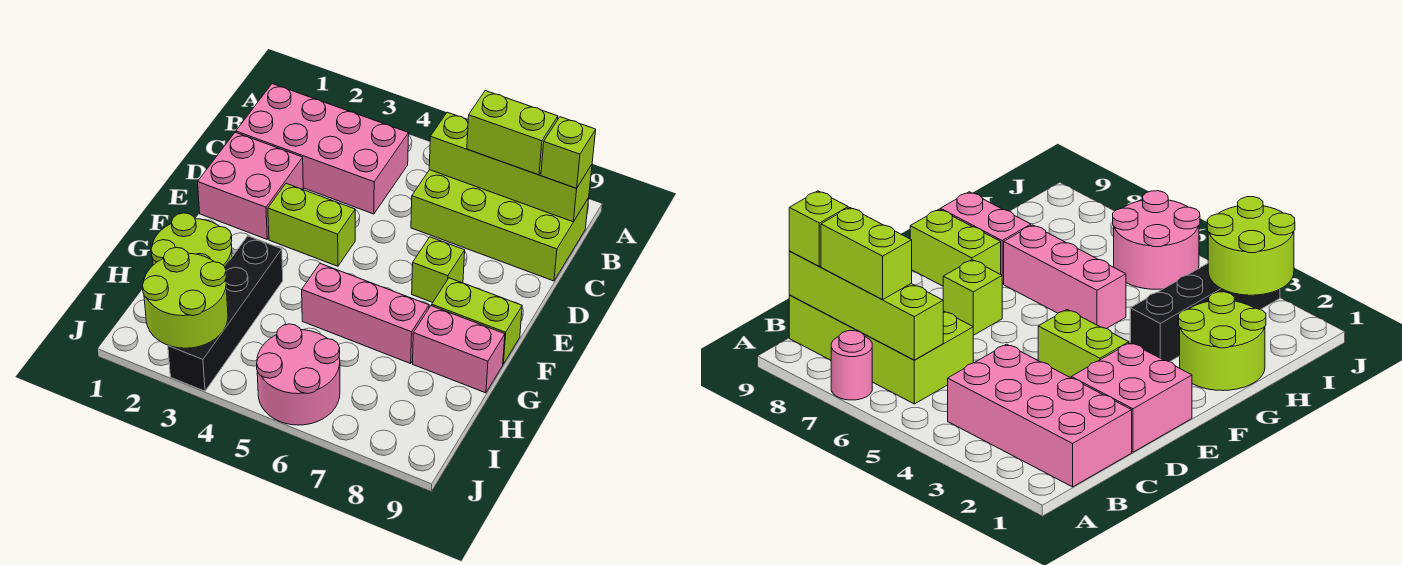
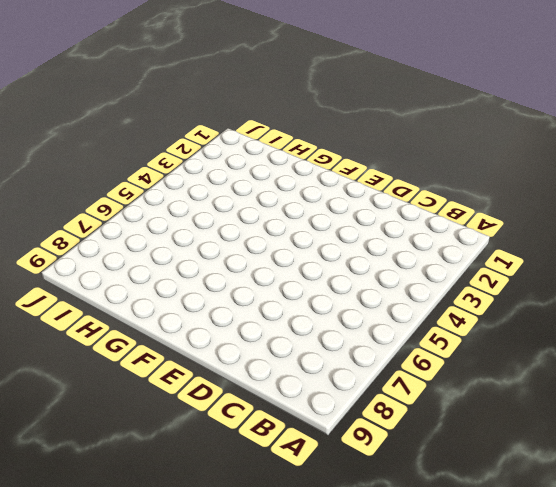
none -> pink 1x1 round brick [831,331,872,400]
none -> pink 2x4 brick [236,84,409,214]
none -> lime 2x4 brick [411,170,589,281]

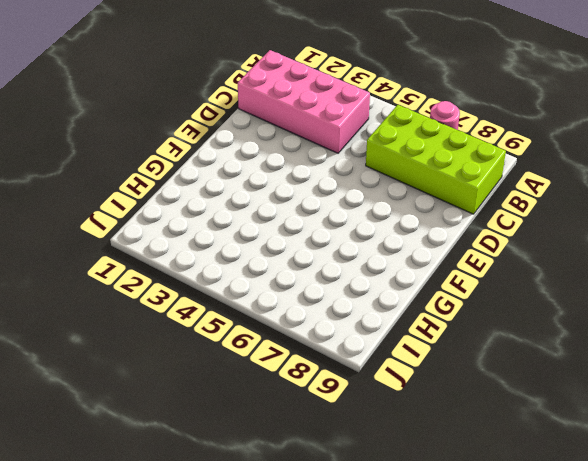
none -> pink 2x2 brick [198,132,303,239]
none -> lime 1x2 brick [268,184,355,266]
none -> lime 1x1 brick [412,237,465,302]

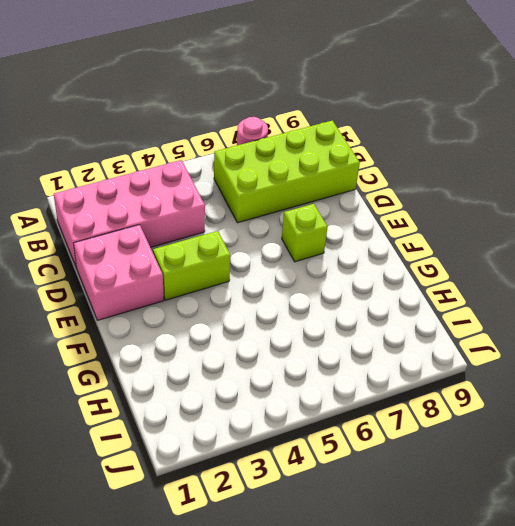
none -> lime 1x2 brick [432,278,522,364]
none -> lime 2x2 round brick [151,213,232,267]
none -> black 1x4 brick [168,236,283,391]

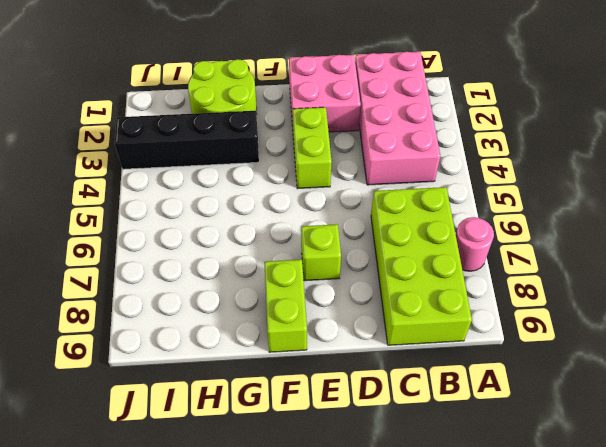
none -> pink 1x3 brick [302,264,429,364]
none -> pink 1x2 brick [413,306,505,393]
none -> pink 2x2 round brick [257,324,340,425]

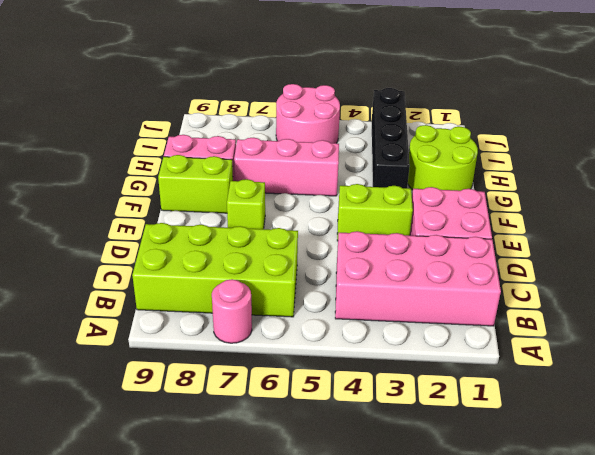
none -> lime 1x4 brick [429,112,592,222]
none -> lime 2x2 round brick [142,247,228,348]
none -> lime 1x2 brick [467,91,558,175]

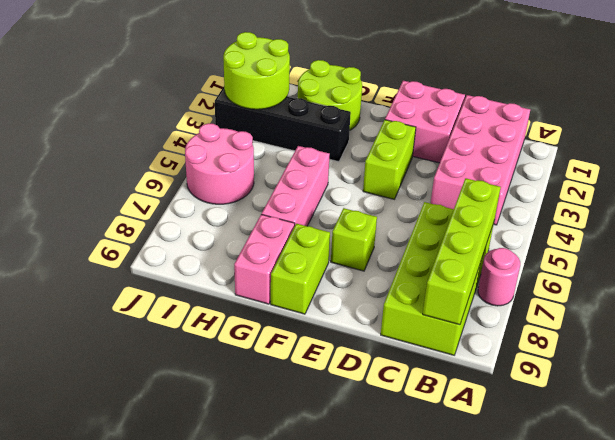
none -> lime 1x2 brick [467,91,558,175]
none -> lime 1x1 brick [541,117,596,188]

